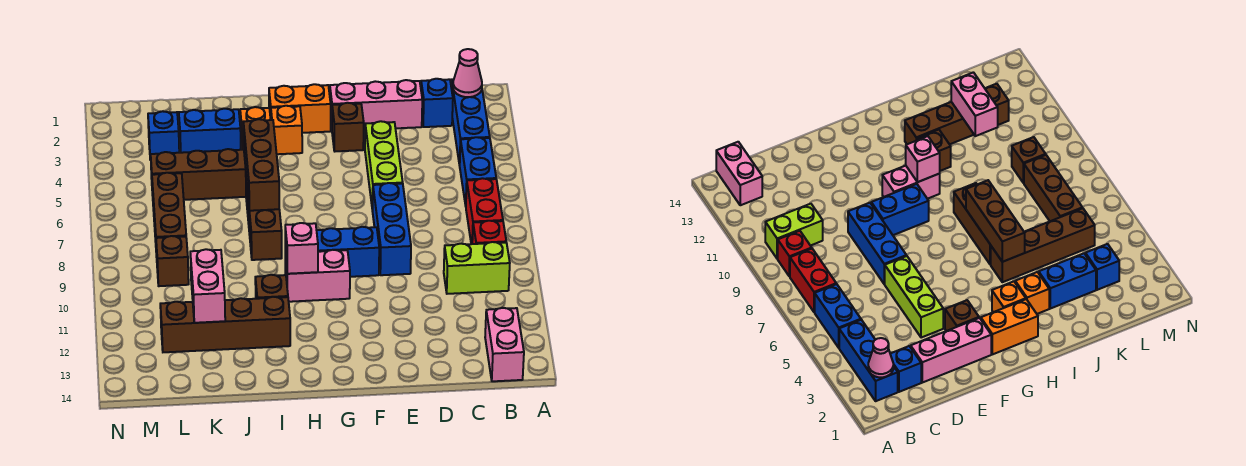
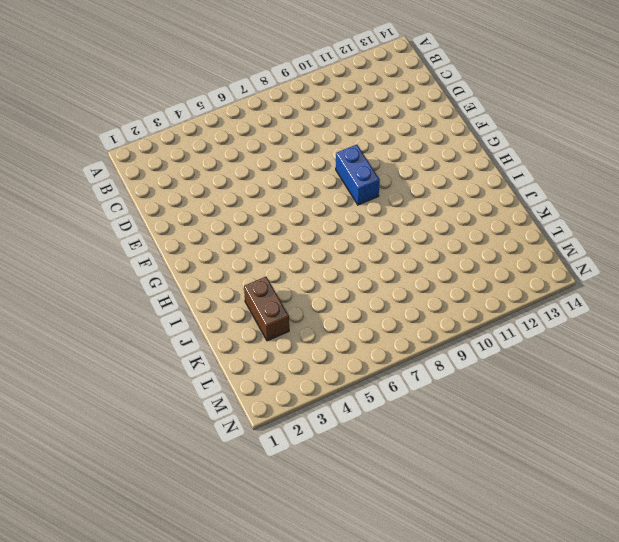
brown 1x2 brick [244,276,289,341] -> blue 1x2 brick [179,109,241,153]
none -> blue 1x3 brick [451,79,490,165]
none -> blue 1x2 brick [460,137,496,206]
none -> red 1x2 brick [466,178,503,244]

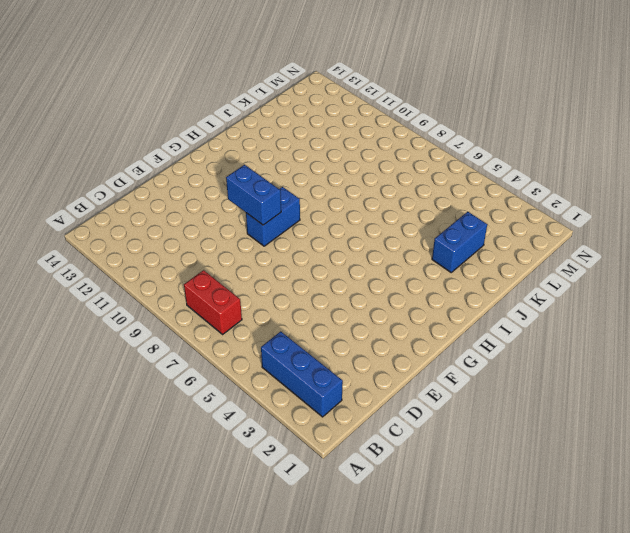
blue 1x2 brick [226,165,281,225] -> blue 1x2 brick moved to [460,137,496,206]
none -> red 1x1 brick [472,221,506,244]
none -> lime 1x2 brick [444,242,510,294]
none -> pink 1x2 brick [485,308,524,381]

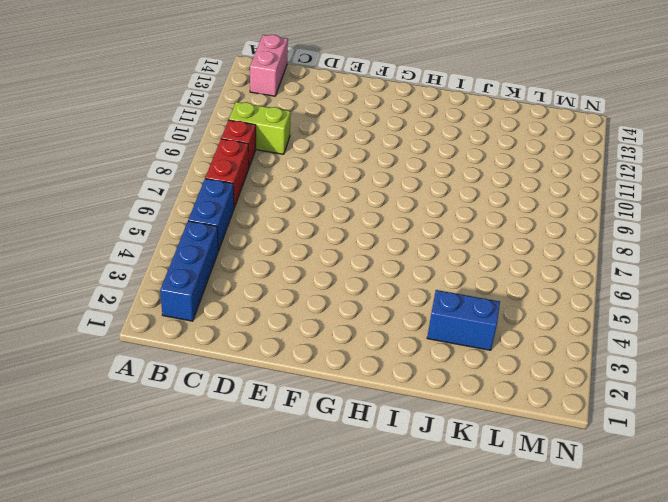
none -> blue 1x1 brick [421,79,453,127]
none -> pink 1x3 brick [330,80,422,130]
none -> lime 1x3 brick [365,121,403,211]

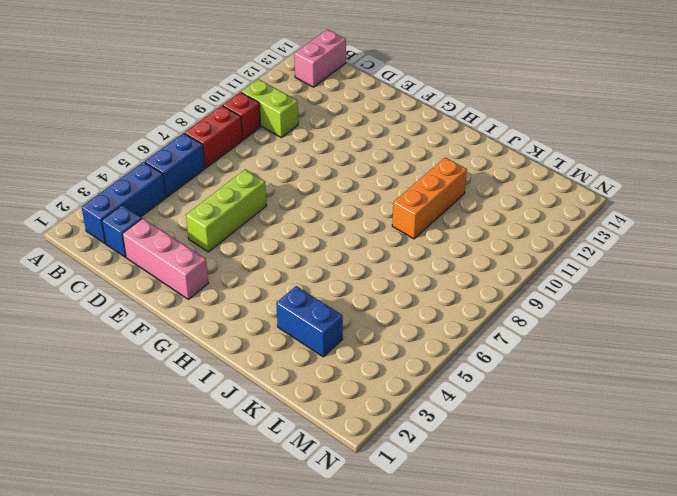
orange 1x3 brick [392,157,467,239] -> none
none -> blue 1x3 brick [373,183,411,275]
none -> brown 1x1 brick [332,103,364,151]
none -> blue 1x2 brick [317,227,379,277]

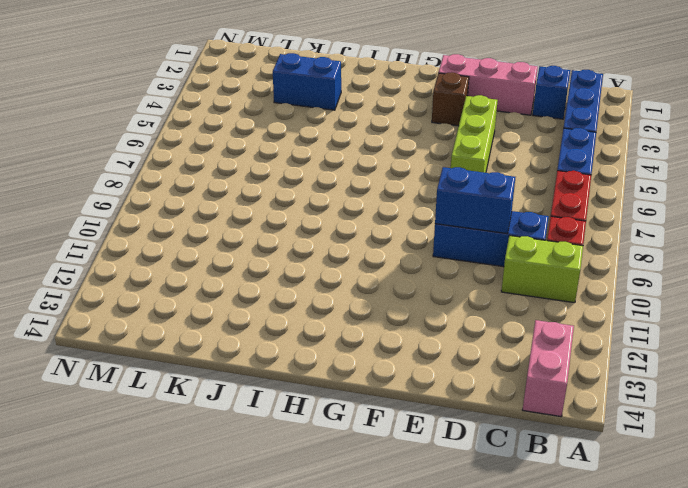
blue 1x3 brick [433,211,549,267] -> blue 1x3 brick turned to [373,183,411,275]
blue 1x2 brick [435,167,515,234] -> blue 1x2 brick moved to [317,227,379,277]
none -> orange 1x2 brick [269,84,331,133]
none -> pink 1x2 brick [285,250,350,302]
none -> orange 1x1 brick [271,106,302,154]

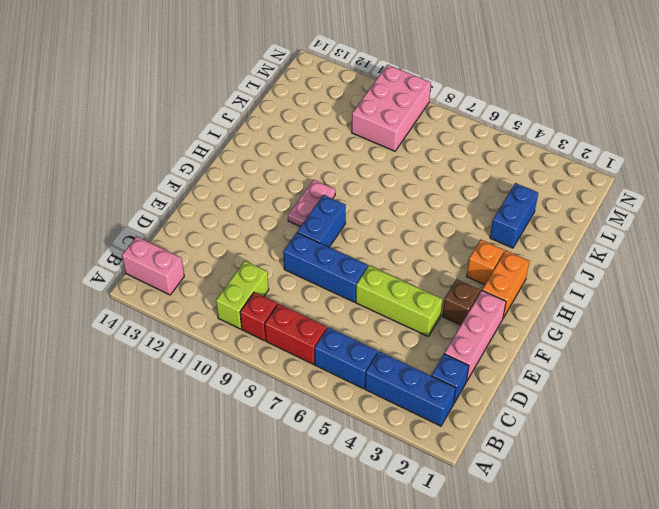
pink 1x2 plate [288,180,335,227] -> pink 1x2 brick [285,250,350,302]
pink 2x3 brick [352,65,431,151] -> brown 1x1 brick [156,236,189,286]
none -> orange 1x1 brick [240,107,271,150]
none -> brown 1x4 brick [151,149,246,200]
none -> brown 1x3 brick [246,179,282,260]

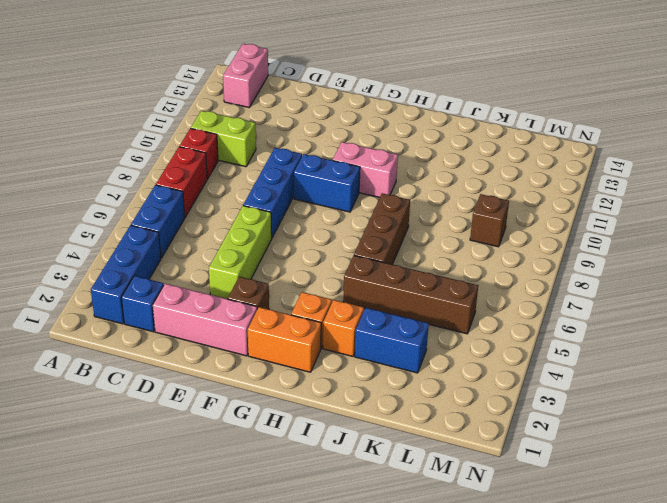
none -> brown 1x1 brick [255,275,288,299]
none -> brown 1x4 brick [160,297,290,352]
none -> blue 1x1 brick [148,111,179,160]

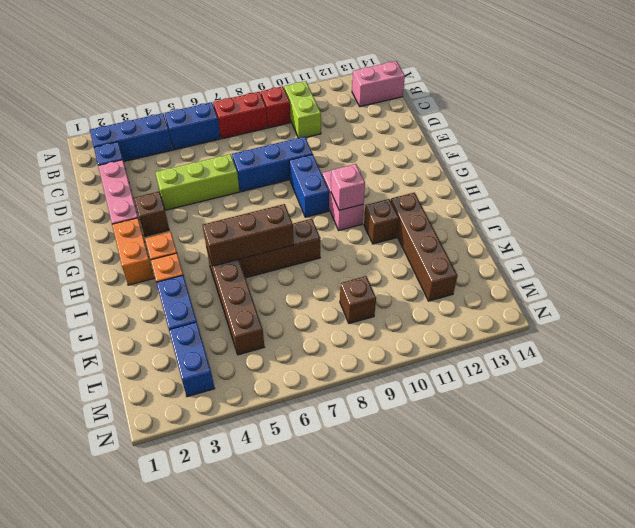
blue 1x2 brick [169,322,215,397] -> blue 1x1 brick [148,111,179,160]
none -> brown 1x3 brick [152,173,186,257]
none -> pink 1x1 cone [453,49,482,97]
none -> pink 1x2 brick [190,249,225,323]

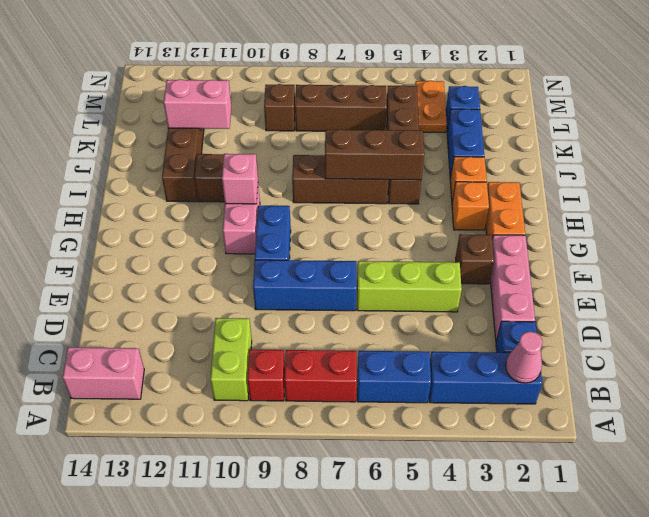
orange 1x2 plate [415,81,447,133] -> none

